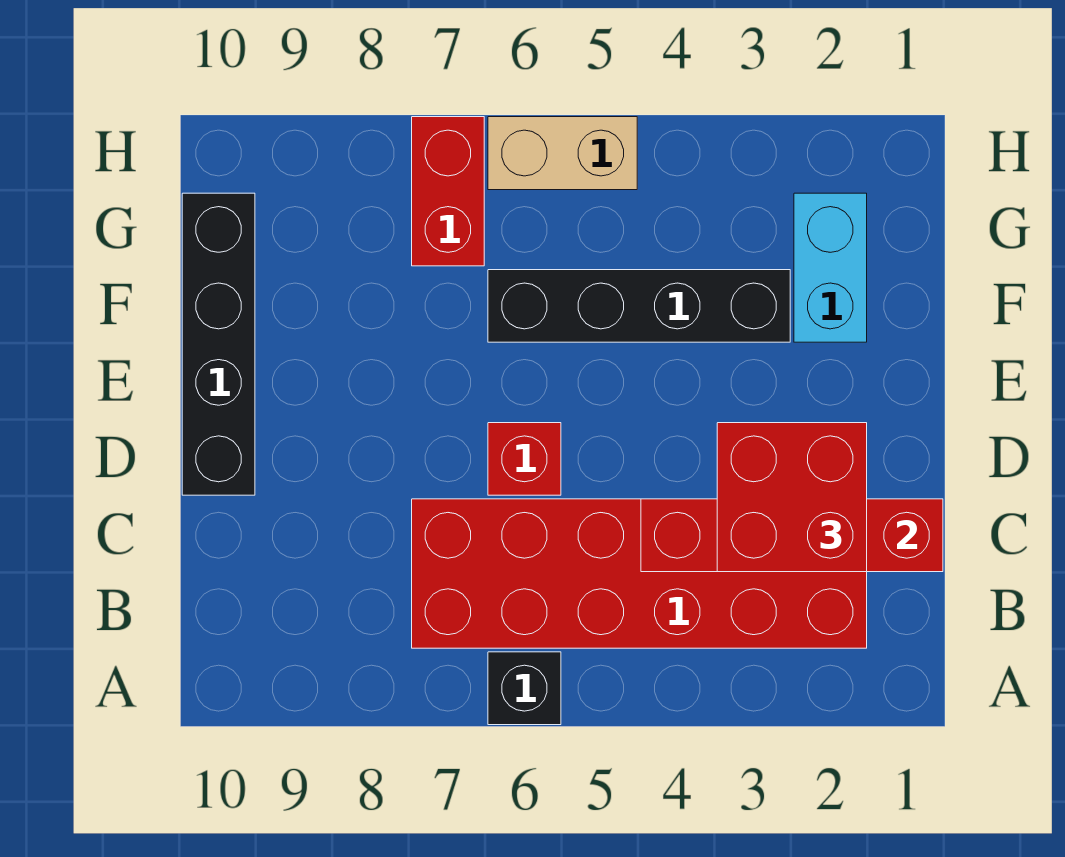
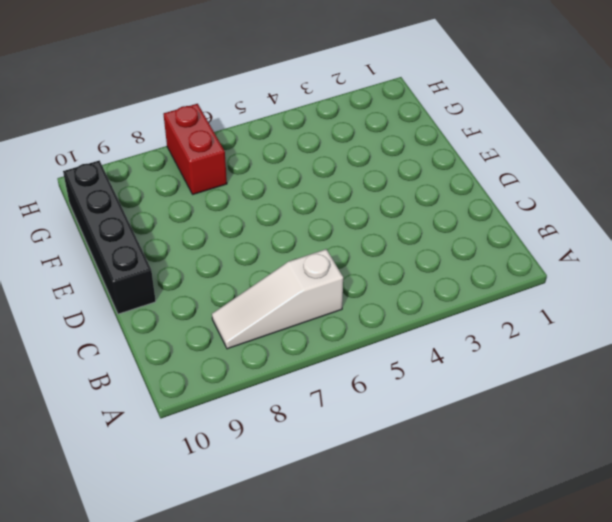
white 1x3 slope [212,249,343,349] -> red 2x6 brick [412,499,867,648]
none -> black 1x1 brick [488,652,561,725]
none -> red 1x1 brick [488,423,561,495]

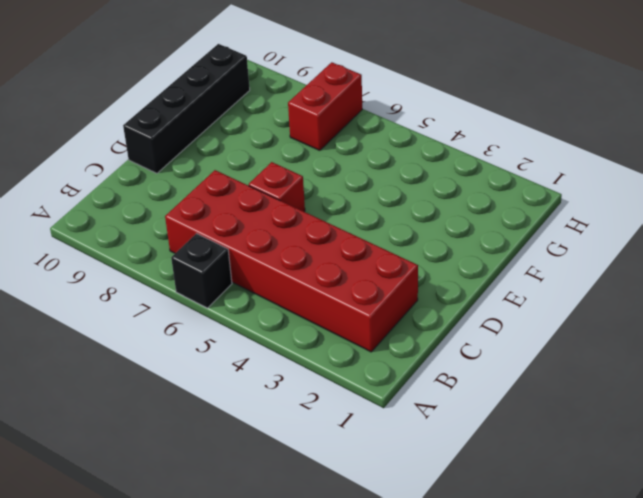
none -> cyan 1x2 brick [794,193,867,342]
none -> black 1x4 brick [488,270,790,342]

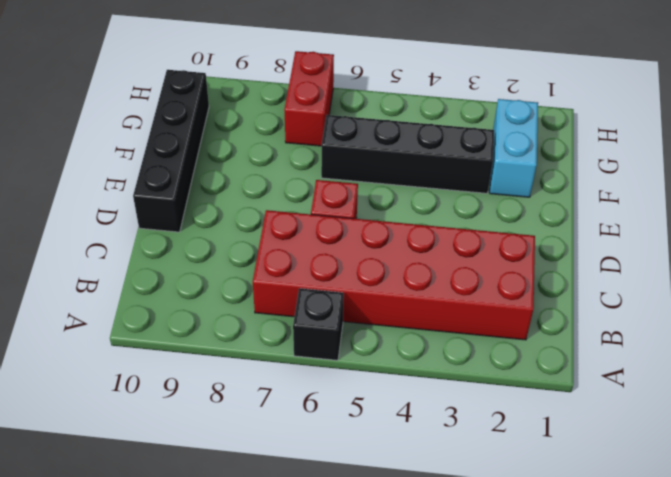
none -> tan 1x2 brick [488,117,637,190]
none -> red 1x4 brick [641,499,943,572]

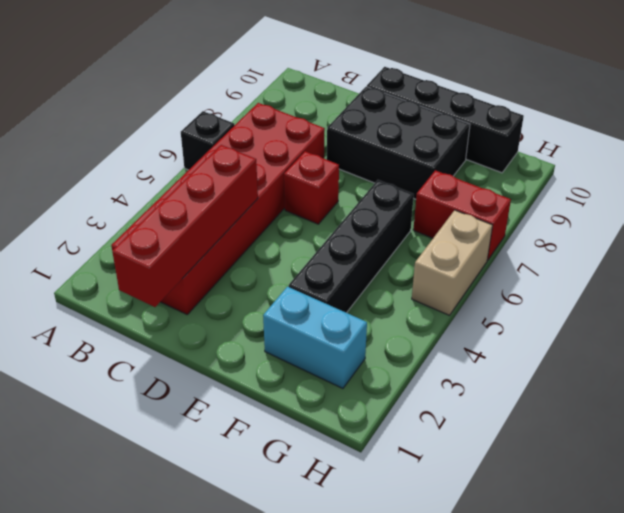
black 2x3 brick [327,87,470,199] -> none
none -> red 2x2 brick [717,423,867,572]

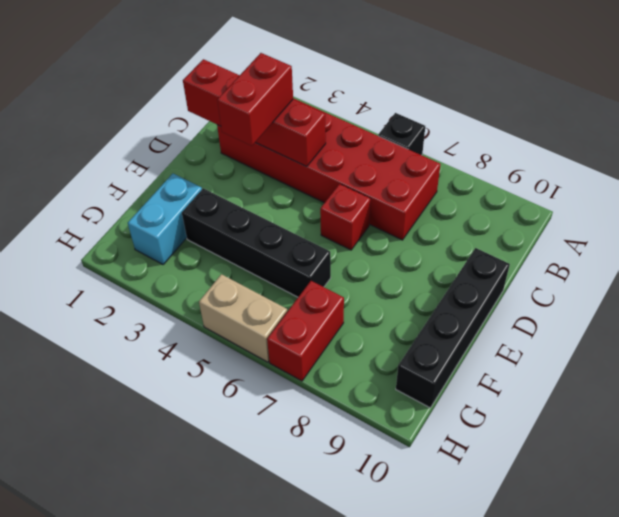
red 1x2 brick [217,53,293,146] -> red 2x2 brick [717,423,867,572]

